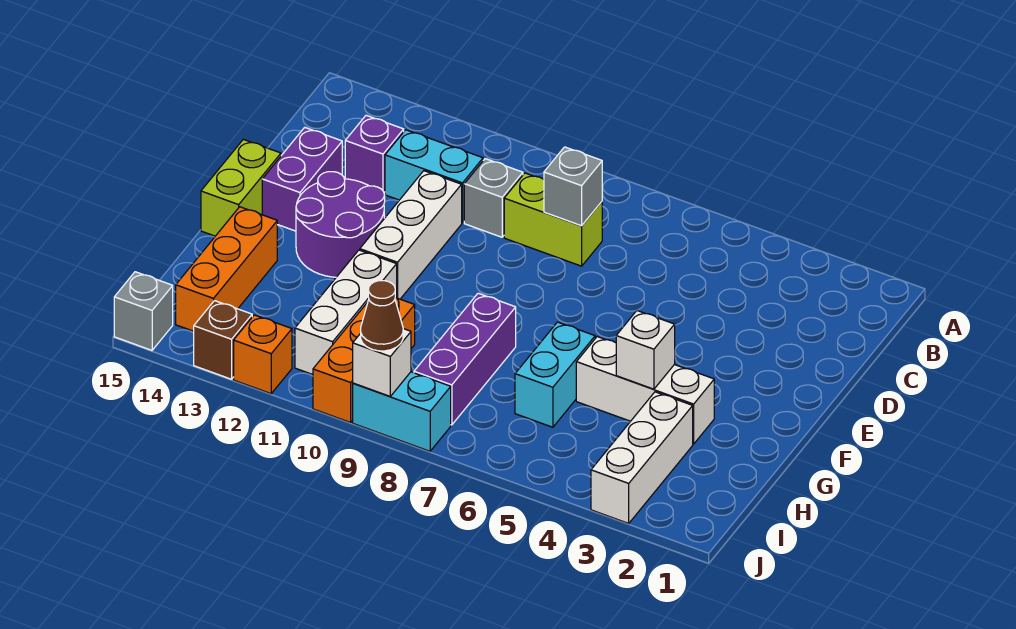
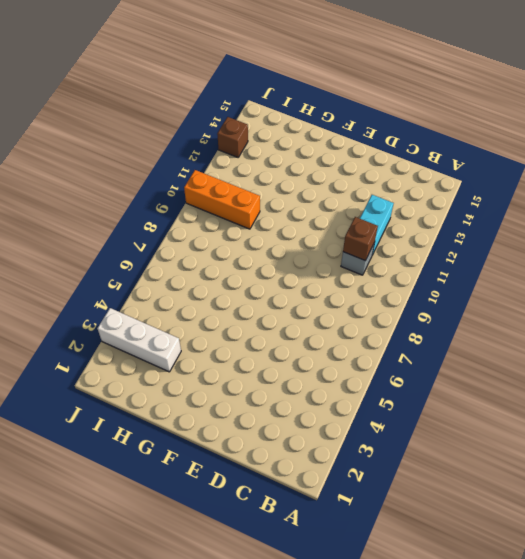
brown 1x1 brick [343,217,378,261] -> none
none -> lime 1x2 brick [504,173,602,266]
none -> purple 1x1 brick [345,115,404,193]
none -> white 1x3 brick [360,171,462,299]

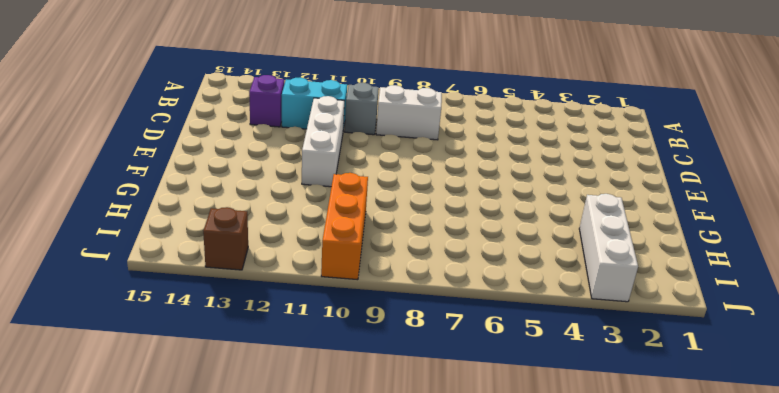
white 1x2 brick [376,85,442,140] -> lime 1x2 brick [504,173,602,266]
none -> purple 1x2 brick [262,127,342,231]
none -> purple 2x2 round brick [296,172,385,277]
none -> lime 1x2 brick [201,139,281,236]

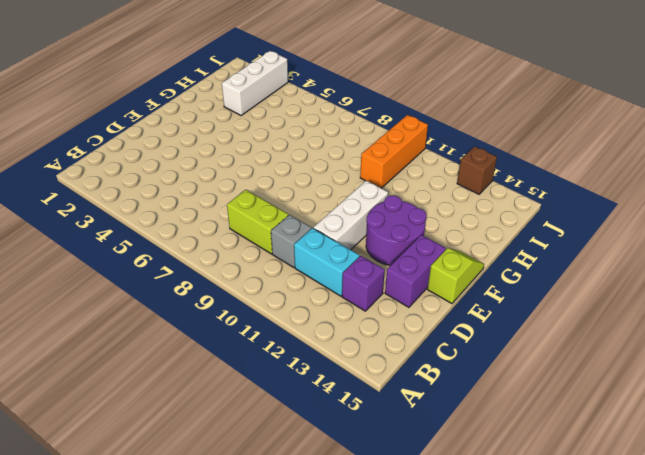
lime 1x2 slope [428,248,484,304] -> lime 1x2 brick [201,139,281,236]
none -> white 1x3 brick [576,337,714,444]
none -> cyan 1x2 brick [515,322,595,427]
none -> purple 1x3 brick [414,293,516,425]

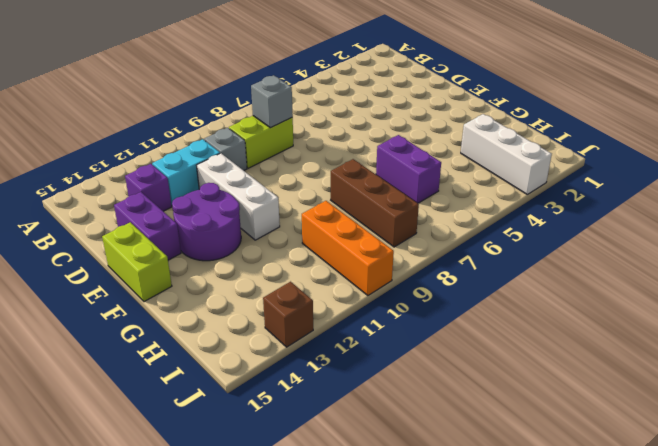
purple 1x2 brick [376,135,441,203] -> cyan 1x2 brick [515,322,595,427]
brown 1x3 brick [331,159,419,247] -> purple 1x3 brick [414,293,516,425]
none -> white 1x3 brick [576,337,714,444]
none -> white 1x3 brick [295,250,397,375]
none -> orange 1x3 brick [176,207,277,331]

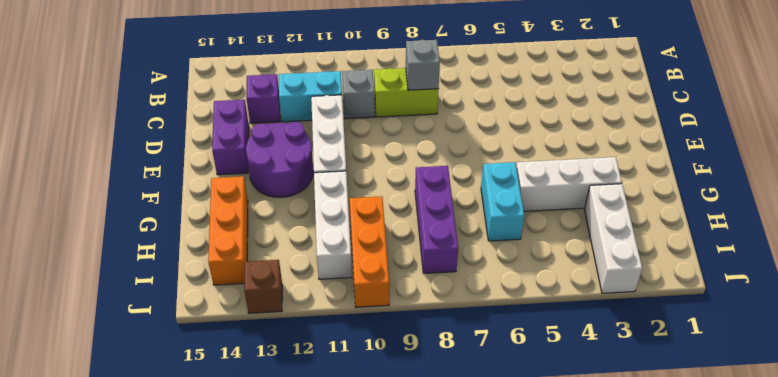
none -> lime 1x2 brick [201,139,281,236]
none -> cyan 1x2 brick [353,372,451,451]
none -> orange 1x1 brick [234,315,292,394]

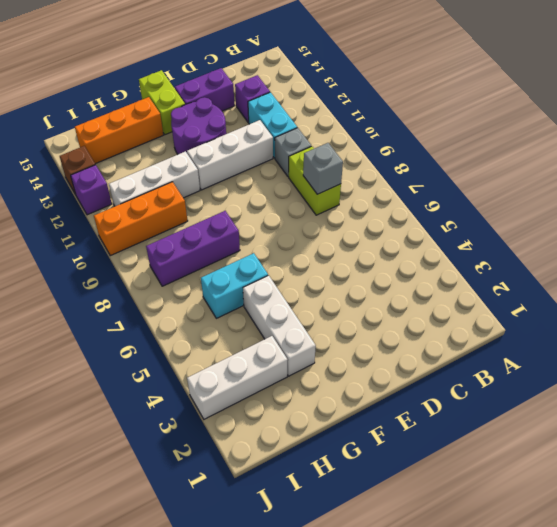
lime 1x2 brick [139,70,185,135] -> lime 1x2 brick turned to [201,139,281,236]
purple 1x1 brick [71,165,112,215] -> orange 1x1 brick [234,315,292,394]
none -> cyan 1x2 brick [353,372,451,451]
none -> grey 1x1 brick [114,272,173,350]
none -> white 1x1 brick [616,311,675,389]

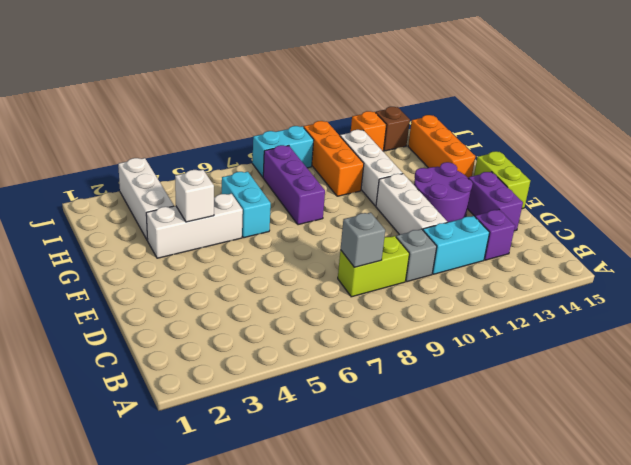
none -> grey 1x1 brick [114,272,173,350]
none -> white 1x1 brick [353,329,411,396]
none -> brown 1x1 cone [361,281,403,351]

